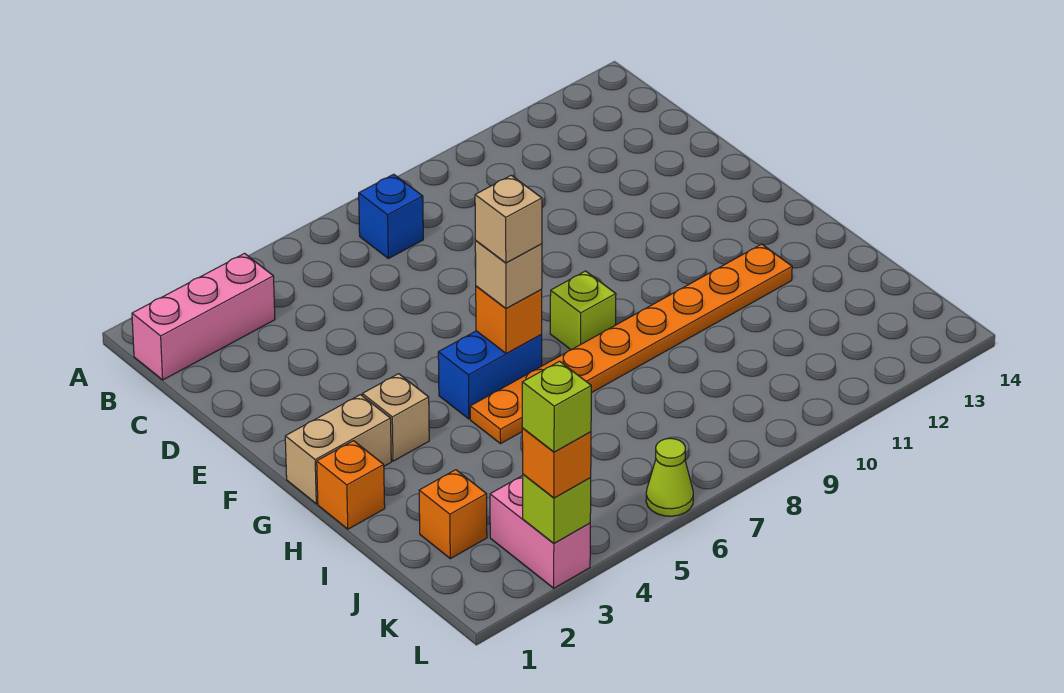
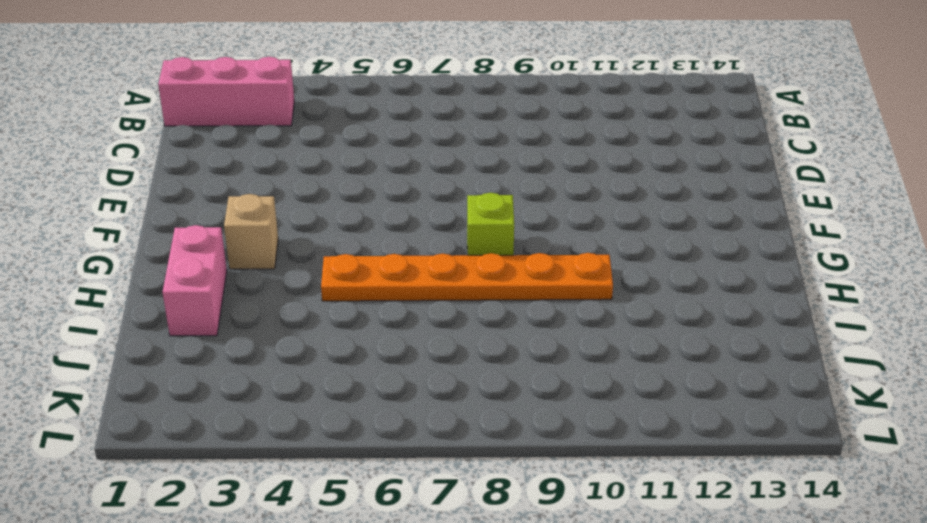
pink 1x2 brick [162,225,227,336] -> pink 1x2 brick moved to [490,476,590,588]
orange 1x6 plate [321,253,613,301] -> orange 1x8 plate [470,244,792,444]
none -> blue 1x1 brick [359,174,423,258]
none -> tan 1x2 brick [285,395,391,504]
none -> blue 1x2 brick [438,331,542,419]

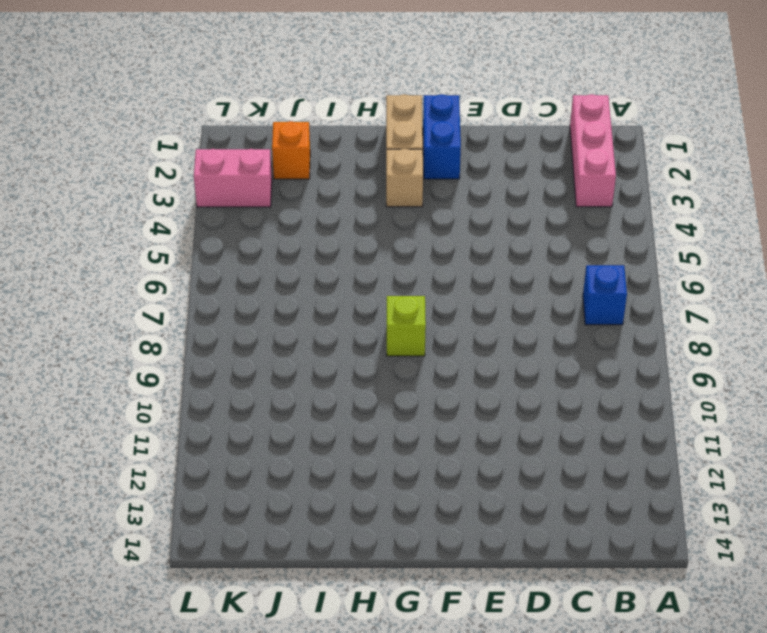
blue 1x2 brick [423,94,461,179] -> blue 1x2 brick moved to [438,331,542,419]
none -> orange 1x1 brick [317,441,385,529]
none -> orange 1x8 plate [470,244,792,444]
none -> lime 1x1 cone [646,438,693,516]

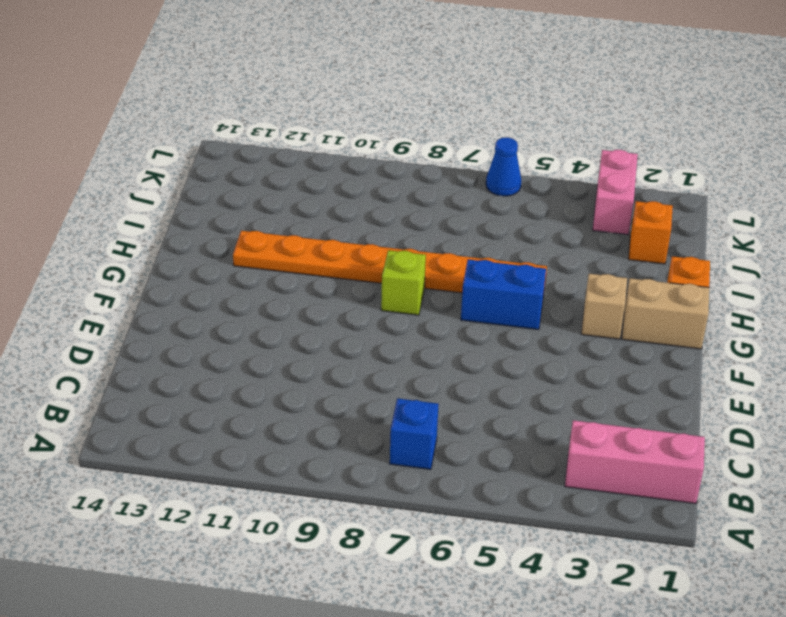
blue 1x1 cone [486,137,521,196] -> lime 1x1 cone [646,438,693,516]
none -> orange 1x1 brick [476,286,542,354]
none -> lime 1x1 brick [523,474,591,543]
none -> tan 1x1 brick [475,241,542,308]

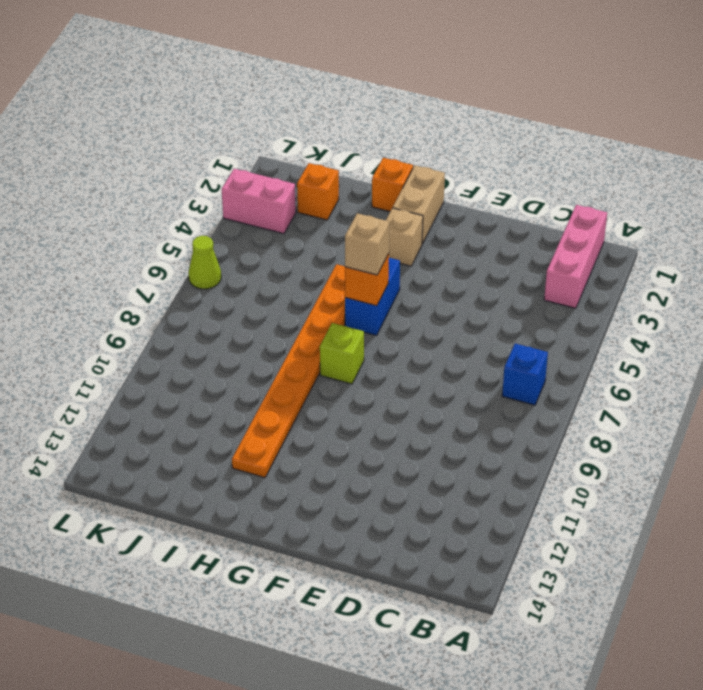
none -> lime 1x1 brick [523,474,591,543]
none -> orange 1x1 brick [522,429,591,498]
none -> tan 1x1 brick [475,175,542,263]

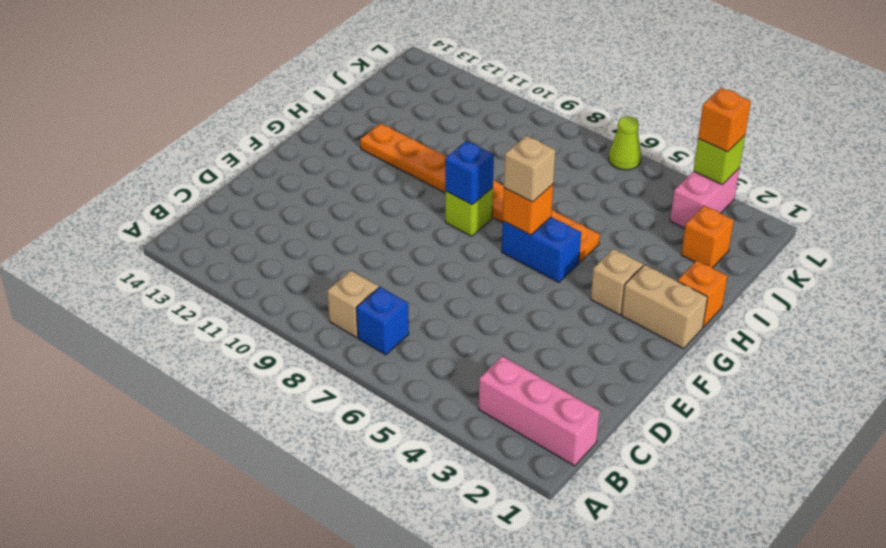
tan 1x1 brick [327,271,379,338] -> tan 1x1 brick moved to [475,175,542,263]
blue 1x1 brick [445,141,494,205] -> none
none -> lime 1x1 brick [522,361,591,452]

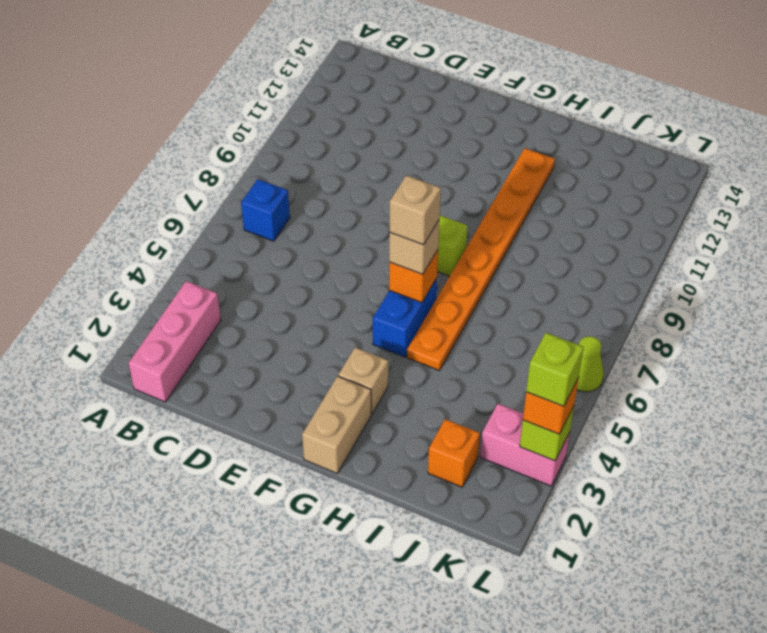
none -> orange 1x1 brick [317,441,385,529]

